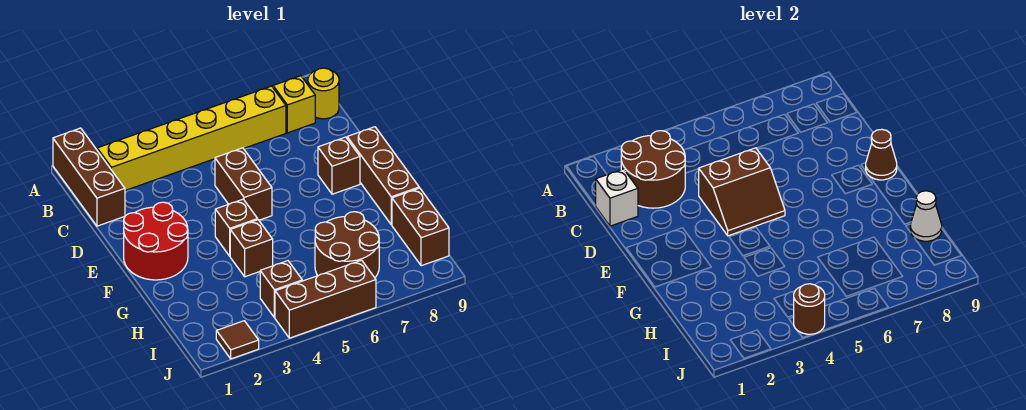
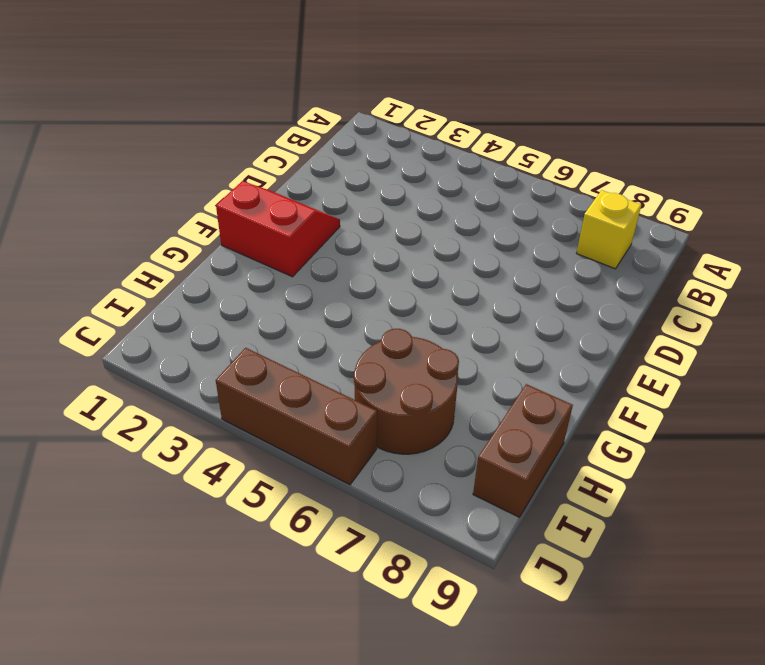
red 2x2 slope [216,181,340,277] -> red 2x2 round brick [124,202,188,280]
none -> brown 1x3 brick [53,128,125,226]
none -> yellow 1x6 brick [97,86,286,190]
none -> yellow 1x1 round brick [308,68,339,119]

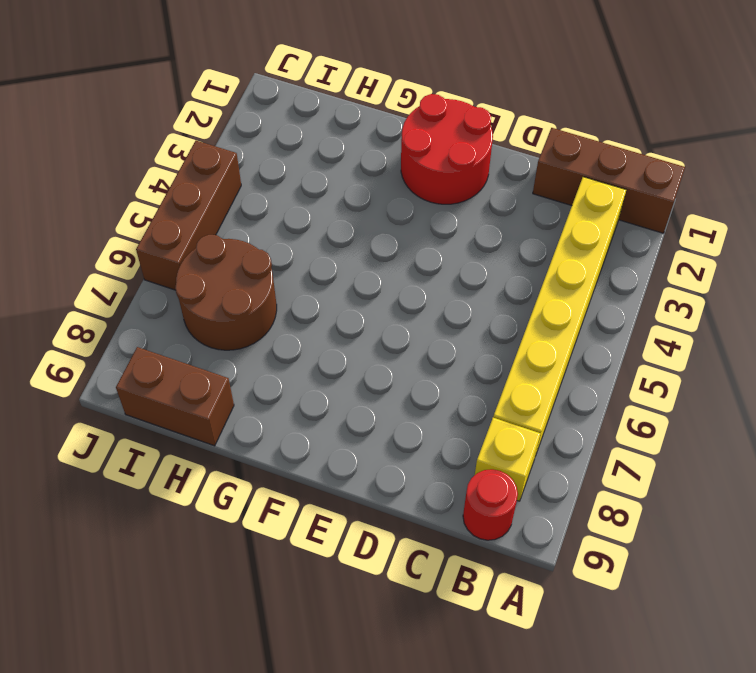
red 1x1 round brick [463,469,518,540] -> yellow 1x1 round brick [308,68,339,119]
none -> brown 1x2 brick [215,148,272,220]
none -> brown 1x1 brick [318,137,360,194]
none -> brown 1x3 brick [347,127,419,225]

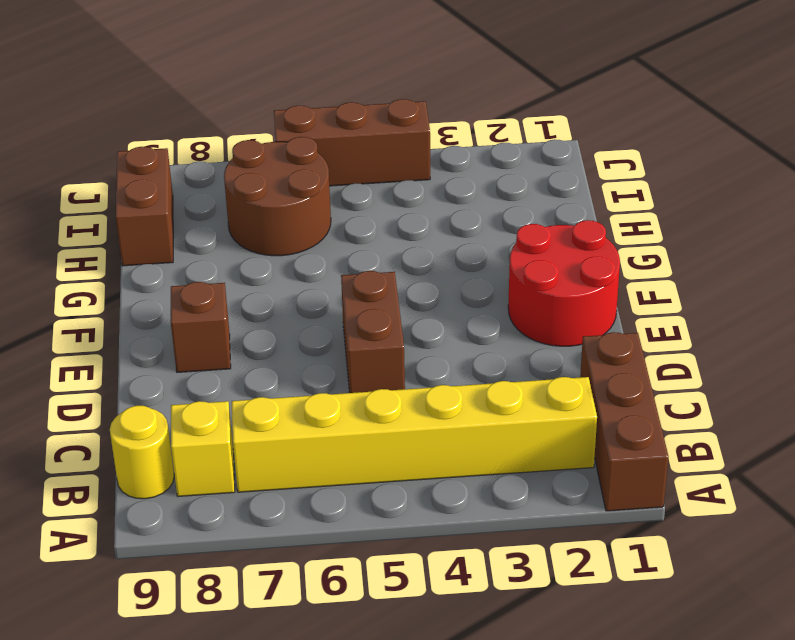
none -> brown 1x3 brick [347,127,419,225]
none -> brown 1x1 brick [215,199,258,256]
none -> brown 1x1 brick [230,220,273,277]

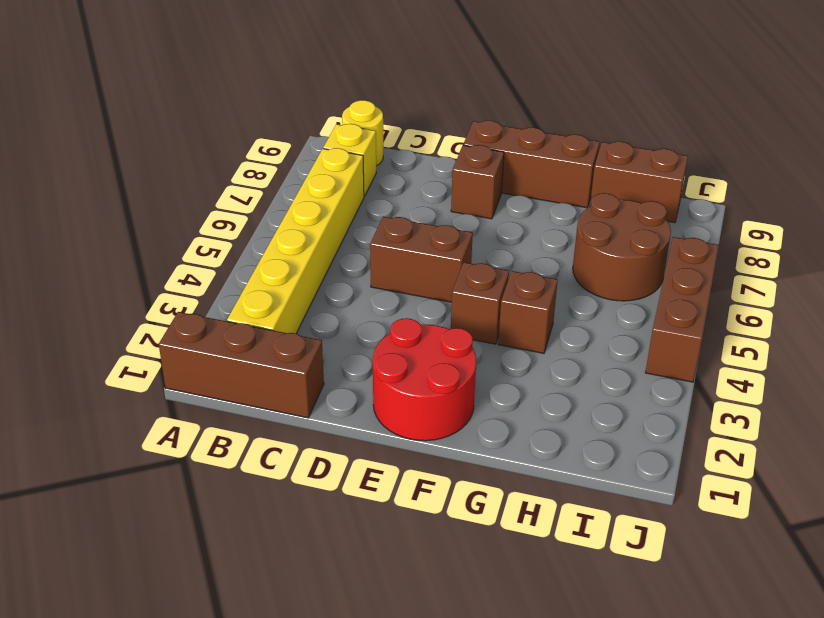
none -> brown 1x1 brick [260,261,302,318]
none -> brown 1x1 tile [216,321,259,359]
none -> brown 2x2 round brick [621,131,685,208]

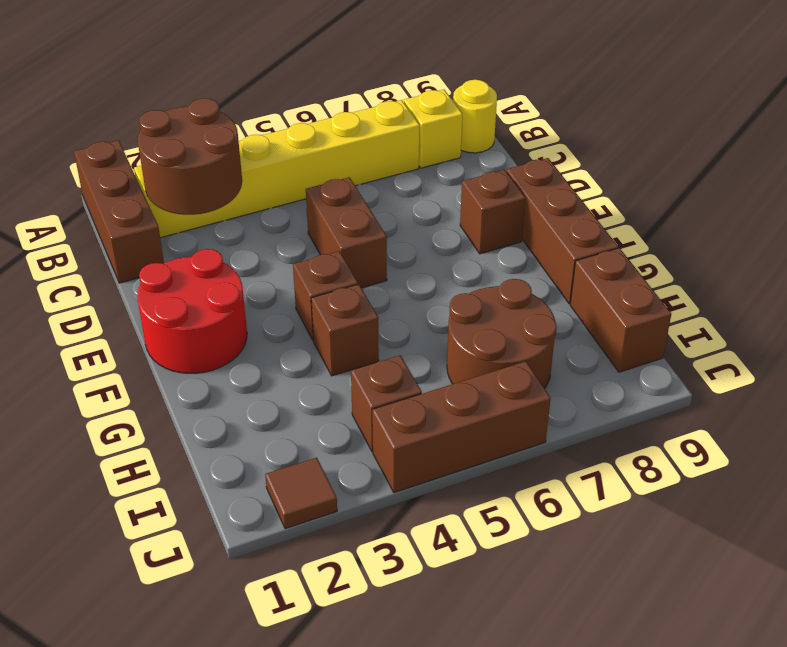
none -> white 1x1 brick [595,169,638,226]
none -> brown 2x2 slope [699,148,785,236]
none -> brown 1x1 cone [866,129,897,180]

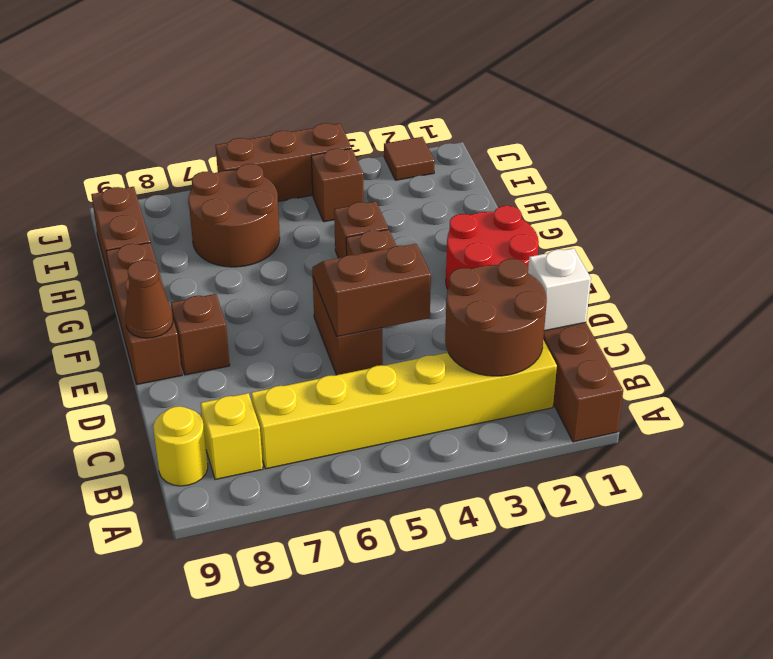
none -> white 1x1 cone [911,191,942,241]
none -> brown 1x1 round brick [794,284,825,334]

